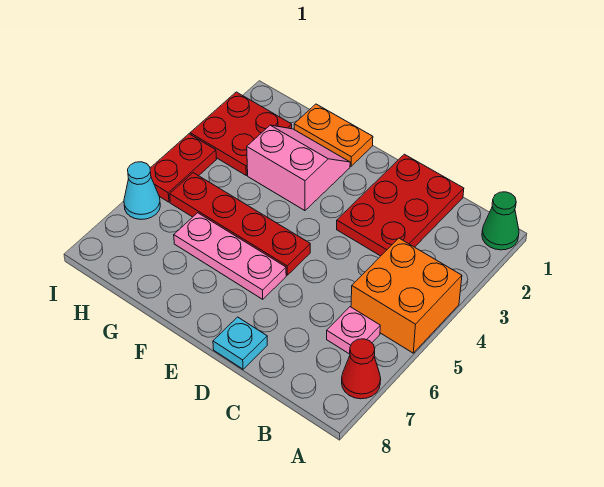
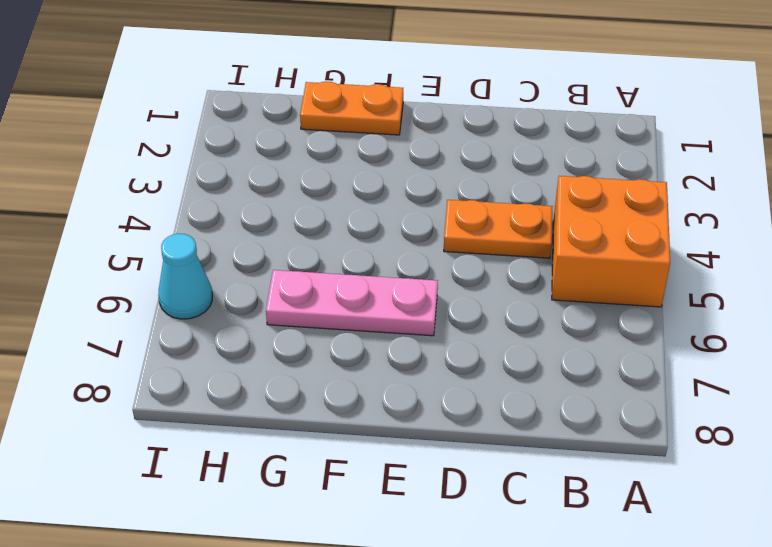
orange 1x2 plate [444,200,553,258] -> none
none -> green 1x1 cone [482,192,519,250]
none -> red 1x1 cone [342,339,381,399]
none -> pink 1x1 plate [327,307,380,354]

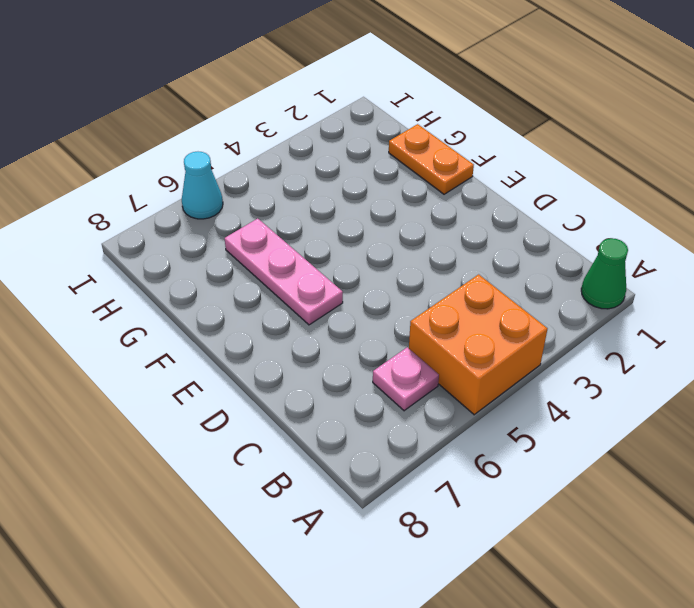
none -> red 1x1 cone [342,339,381,399]
none -> red 2x3 plate [337,154,464,256]
none -> cyan 1x1 plate [213,317,267,369]

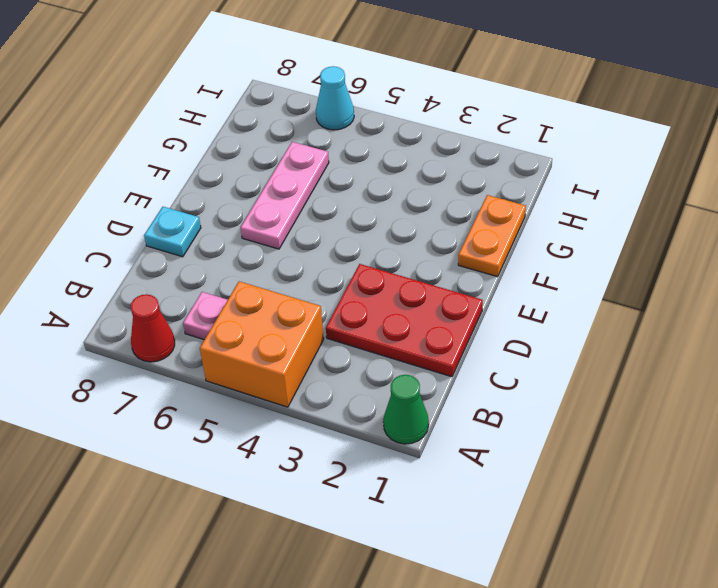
none -> red 1x4 plate [170,173,310,275]
none -> pink 2x2 slope [247,125,350,211]
none -> red 2x2 plate [190,92,292,175]

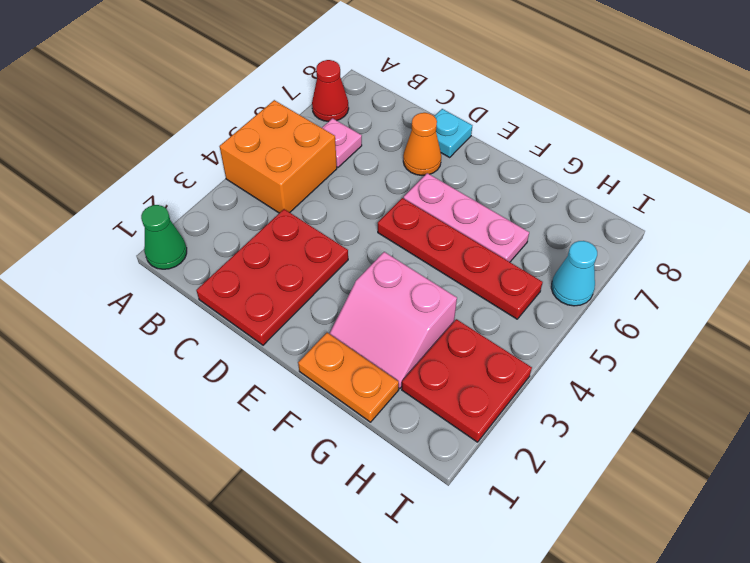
orange 1x1 cone [403,113,441,175] -> none
none -> red 1x2 plate [150,134,216,202]

